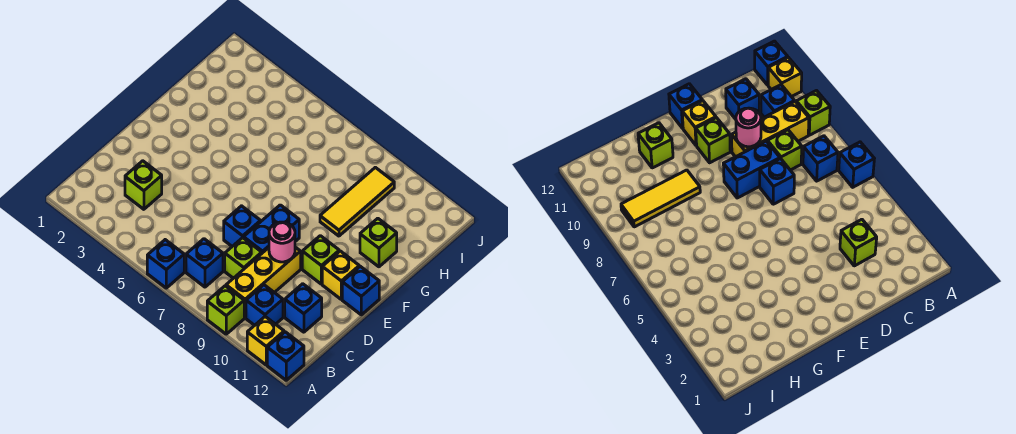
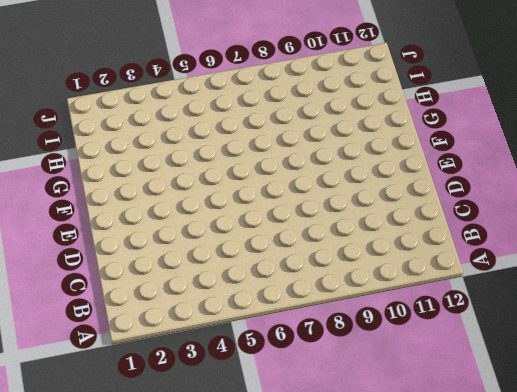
none -> blue 1x1 brick [147,240,184,288]
none -> lime 1x1 brick [207,286,244,334]
none -> yellow 1x1 brick [247,317,284,365]

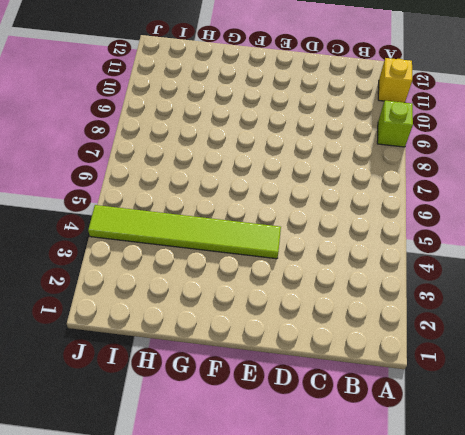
lime 1x6 tile [88,205,281,259] -> none
none -> blue 1x1 brick [147,240,184,288]
none -> blue 1x1 brick [267,332,304,380]
none -> blue 1x1 brick [186,239,223,287]

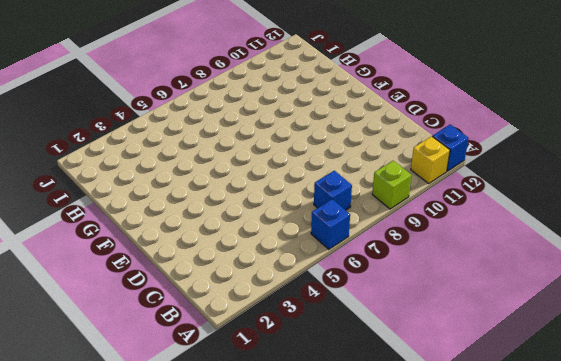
none -> yellow 1x3 brick [226,247,301,318]
none -> blue 1x1 brick [246,285,283,325]
none -> lime 1x1 brick [125,161,162,209]

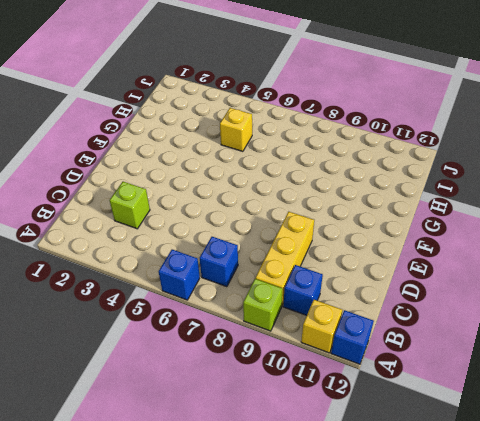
yellow 1x1 brick [220,108,252,151] -> yellow 1x1 brick moved to [322,251,359,299]
none -> lime 1x1 brick [225,238,262,278]
none -> blue 1x1 brick [285,284,322,332]
none -> blue 1x1 brick [224,206,261,246]

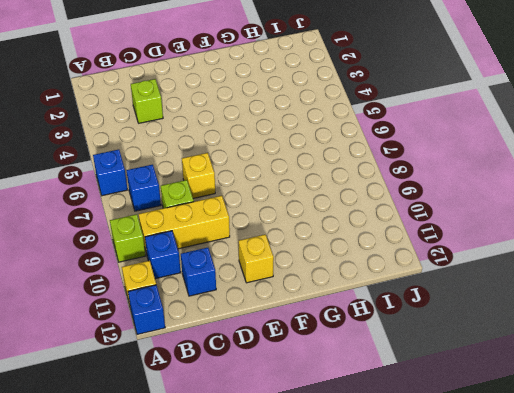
yellow 1x1 brick [182,153,215,198] -> blue 1x1 brick [224,206,261,246]
none -> blue 1x2 brick [244,205,299,253]
none -> lime 1x1 brick [302,236,339,284]
none -> blue 1x1 brick [342,266,379,315]

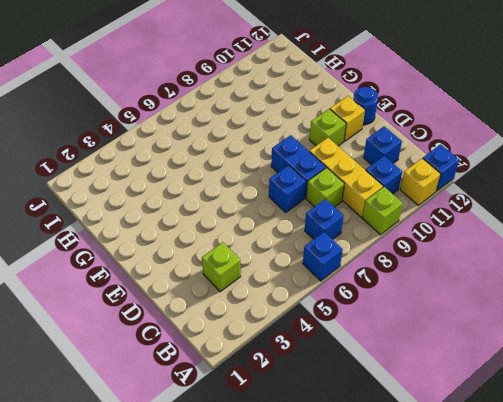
blue 1x1 round brick [353,87,378,125] -> blue 1x1 brick [342,266,379,315]
none -> yellow 1x3 tile [320,167,394,236]
none -> lime 1x1 brick [360,218,397,267]
none -> pink 1x1 round brick [269,222,295,262]

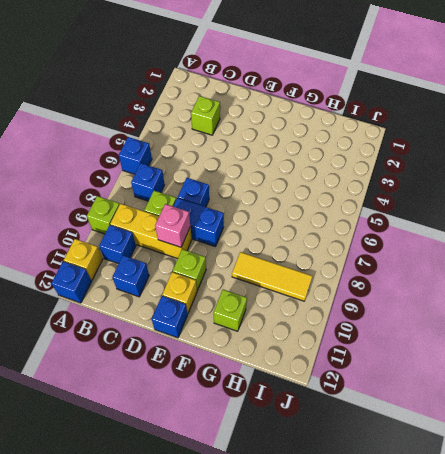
pink 1x1 brick [155,204,190,247] -> pink 1x1 round brick [269,222,295,262]

